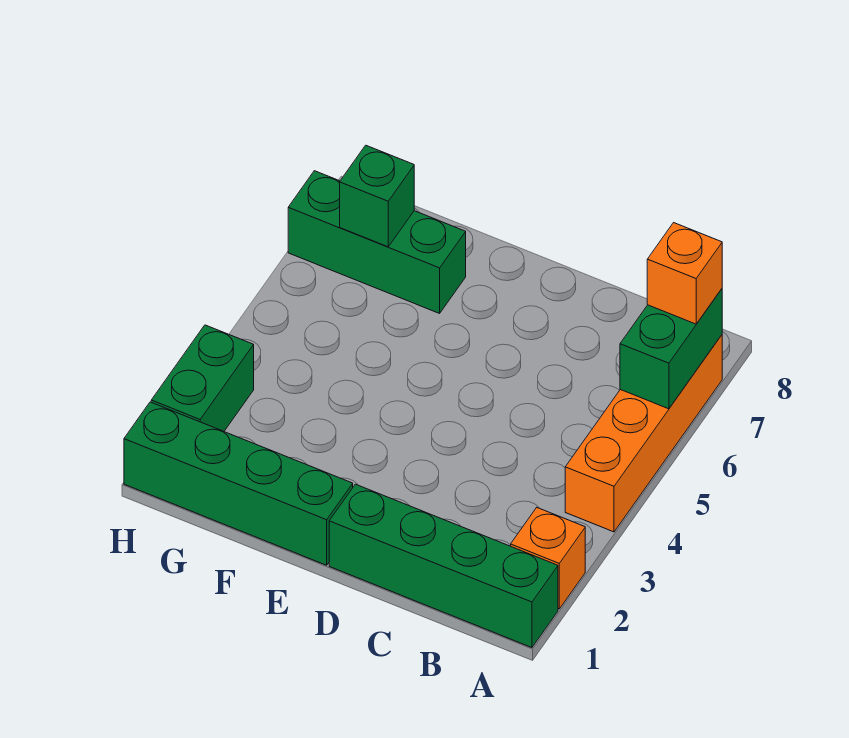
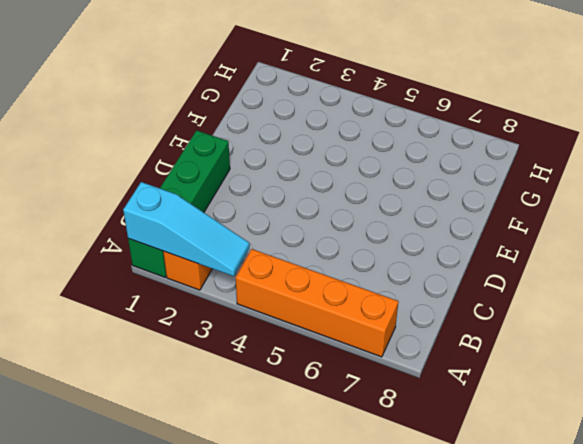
cyan 1x3 slope [123,182,250,276] -> none
none -> green 1x4 brick [124,402,353,565]
none -> green 1x3 brick [288,171,466,313]

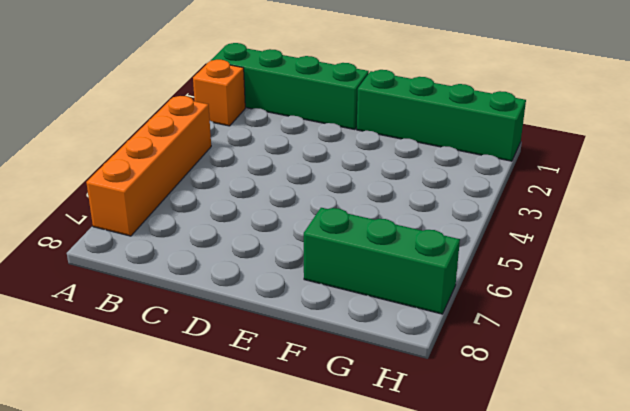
none -> green 1x2 brick [151,325,254,431]
none -> green 1x2 brick [620,289,722,409]

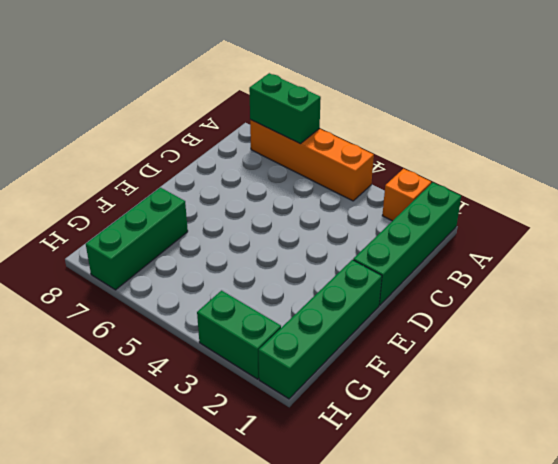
none -> green 1x1 brick [340,145,414,247]
none -> orange 1x1 brick [647,223,722,324]

